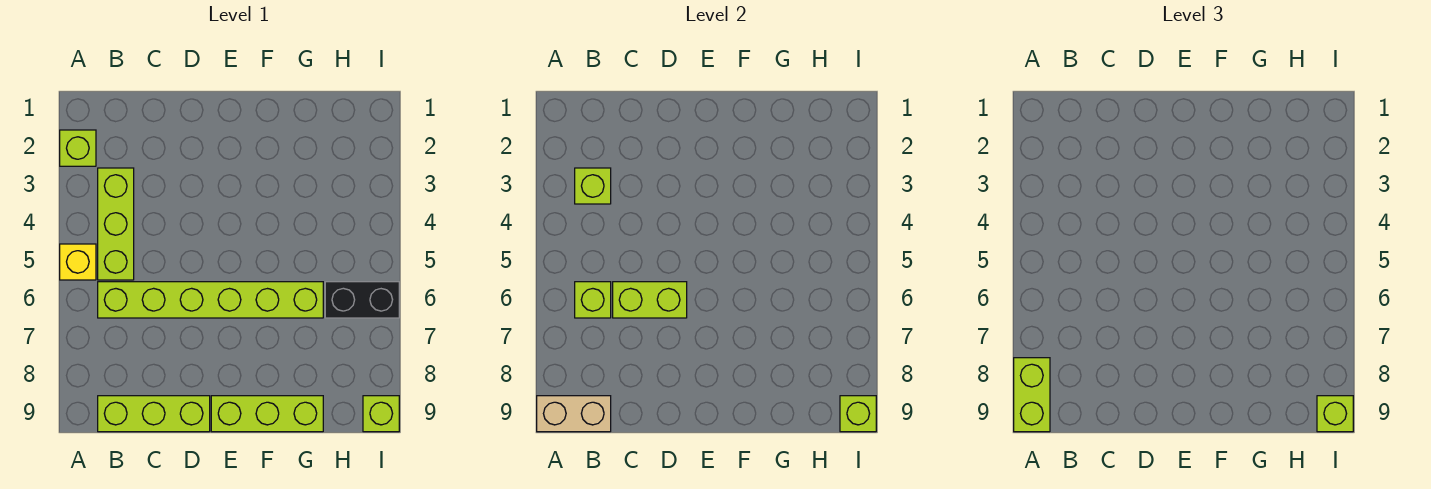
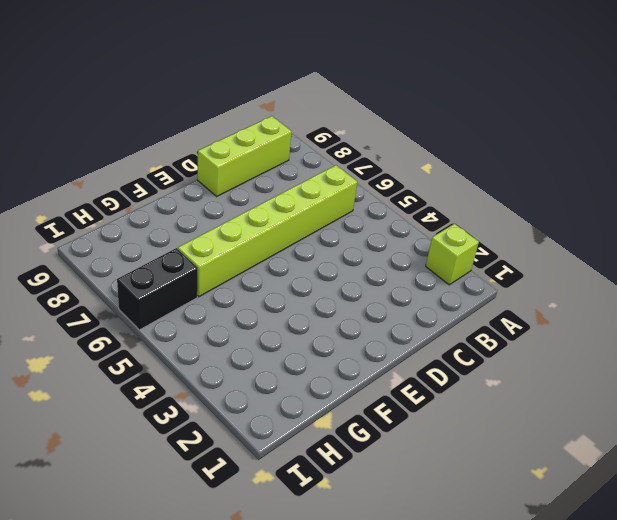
none -> yellow 1x1 brick [60,244,96,280]
none -> lime 1x3 brick [98,168,134,280]
none -> lime 1x3 brick [211,396,323,432]

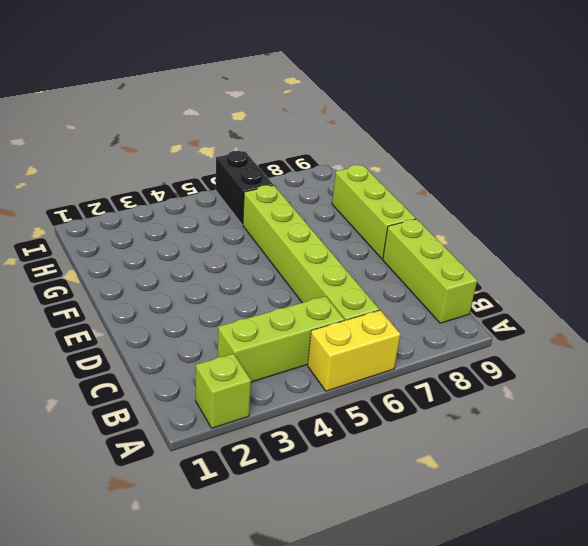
yellow 1x2 brick [308,310,400,391] -> yellow 1x1 brick [60,244,96,280]
none -> lime 1x1 brick [363,396,399,432]
none -> tan 1x2 brick [537,396,611,432]
none -> lime 1x1 brick [575,168,611,204]

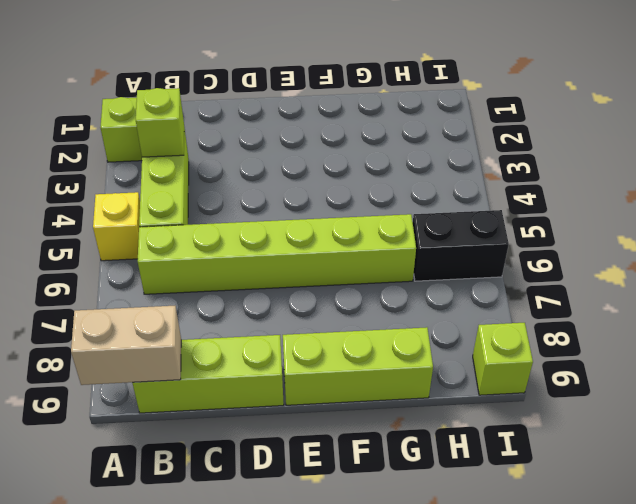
none -> lime 1x1 brick [575,282,611,318]
none -> lime 1x2 brick [613,282,687,318]
none -> lime 1x1 brick [840,396,876,432]

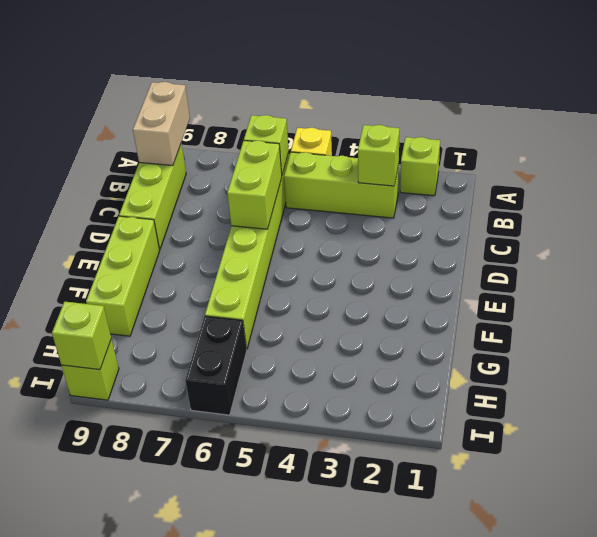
none -> lime 1x2 brick [1014,358,1050,432]
none -> lime 1x1 brick [1317,396,1353,432]

